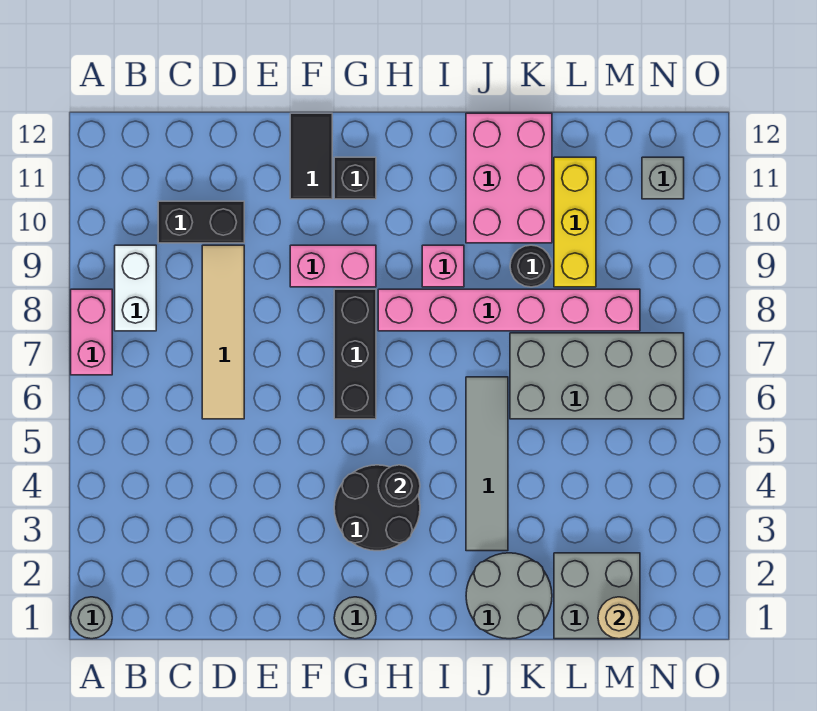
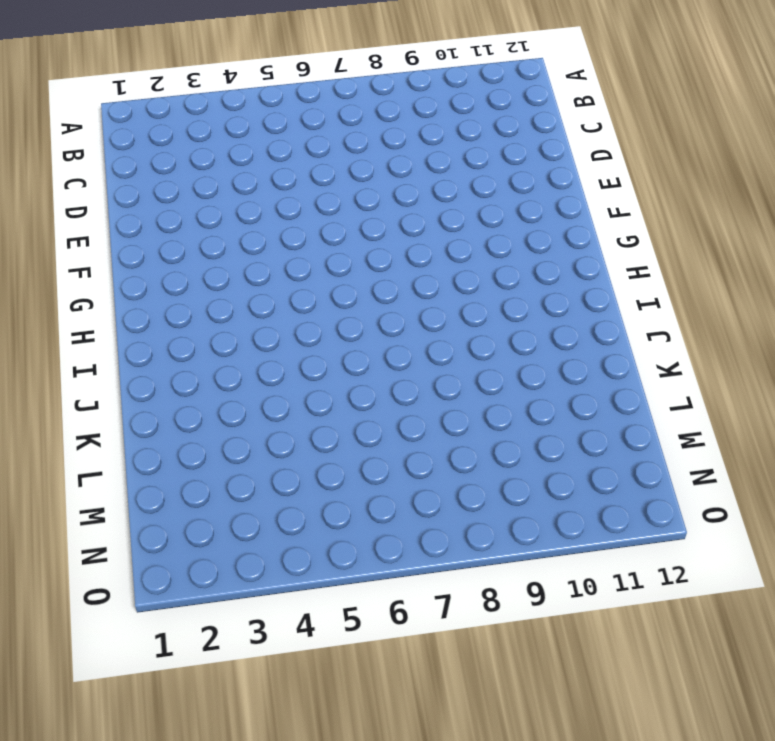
none -> grey 1x1 round brick [71,597,112,639]
none -> pink 1x2 brick [71,289,112,375]
none -> white 1x2 brick [115,245,156,331]

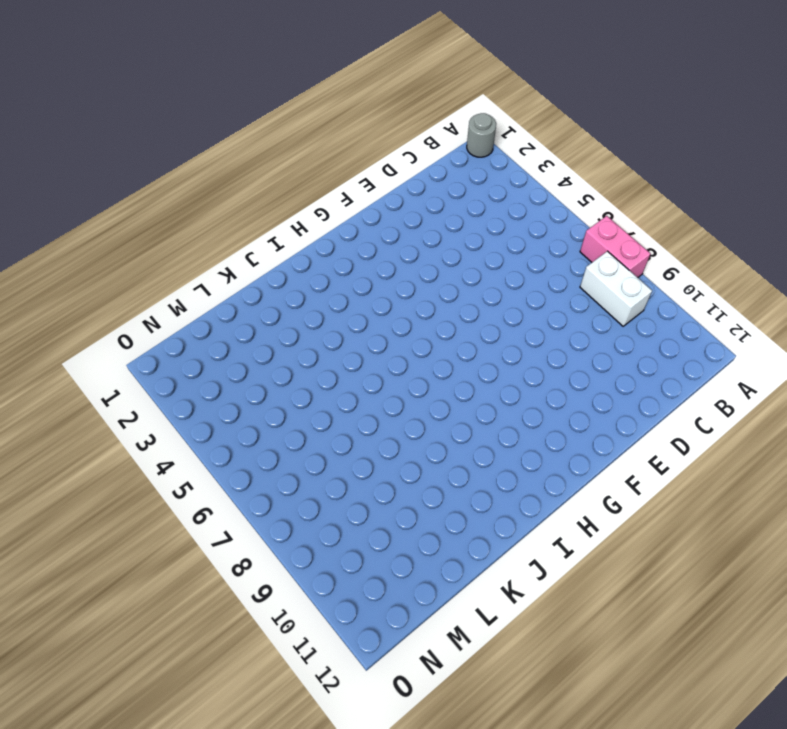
none -> black 1x2 brick [158,201,244,243]
none -> tan 1x4 tile [202,245,244,419]
none -> pink 1x2 brick [290,245,376,287]

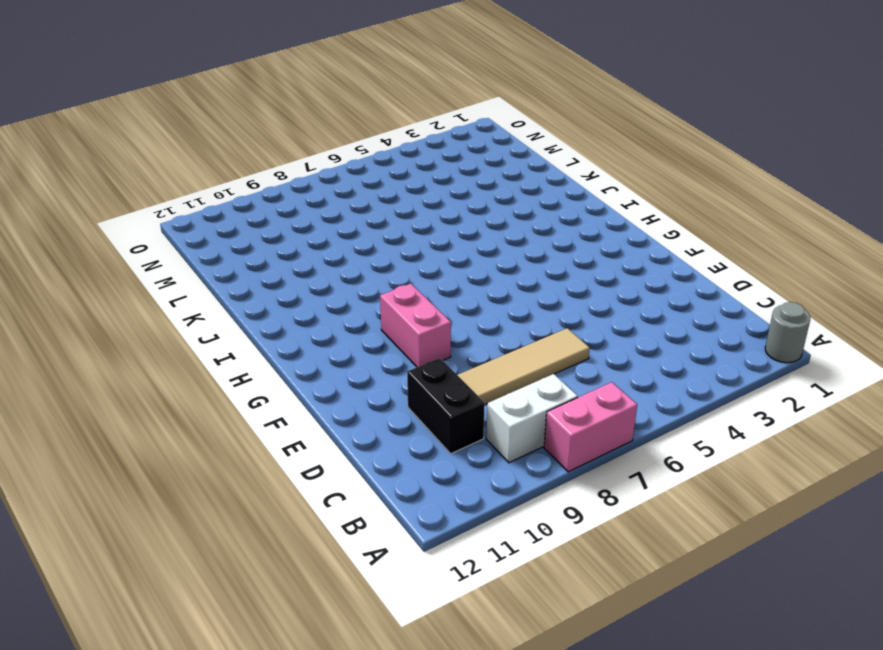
none -> black 1x2 tile [290,113,332,199]
none -> grey 1x1 round brick [334,597,376,639]
none -> black 2x2 round brick [334,465,420,551]

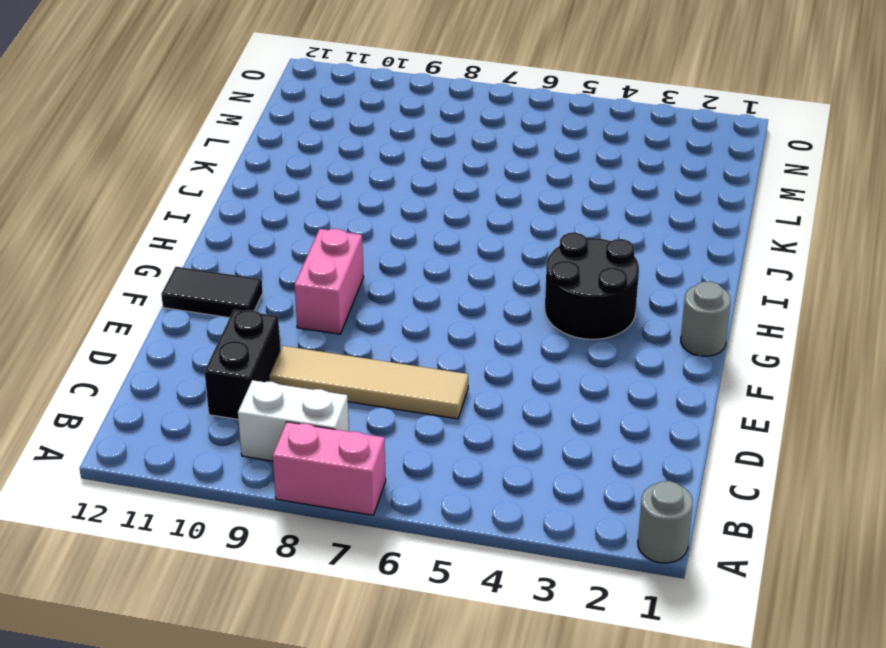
none -> black 1x3 brick [334,289,376,419]
none -> black 1x1 brick [334,157,376,199]
none -> pink 1x6 brick [378,289,640,331]

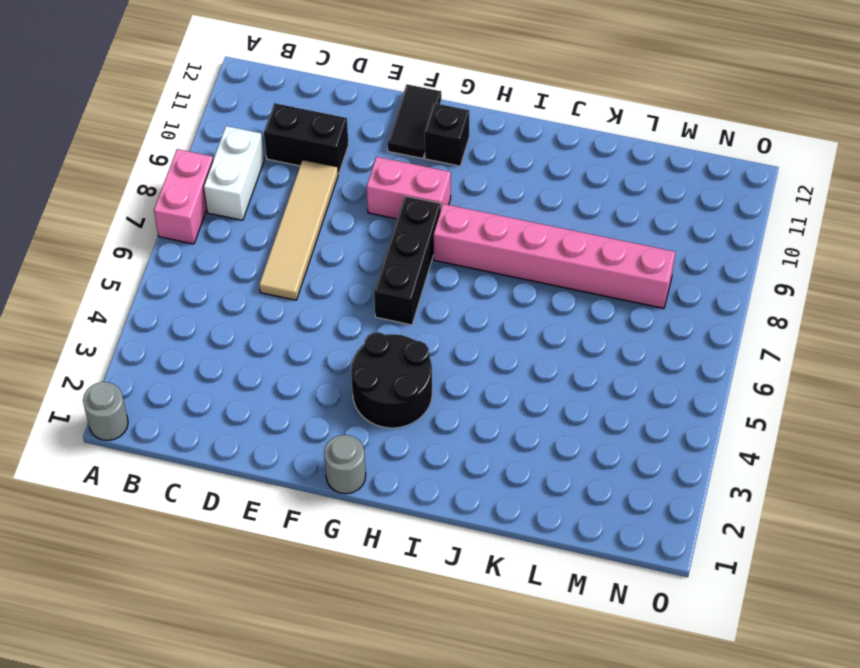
none -> pink 1x1 brick [422,245,464,287]
none -> grey 2x2 round brick [466,553,552,639]
none -> grey 1x4 tile [466,377,508,551]

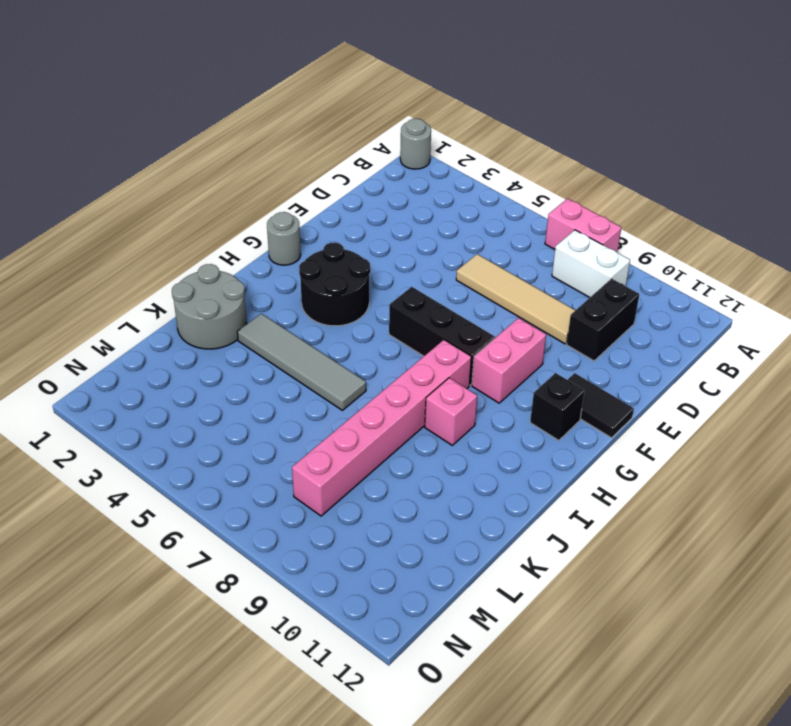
none -> pink 2x3 brick [466,113,552,243]
none -> grey 2x4 brick [510,333,684,419]
none -> black 1x1 round brick [510,245,552,287]

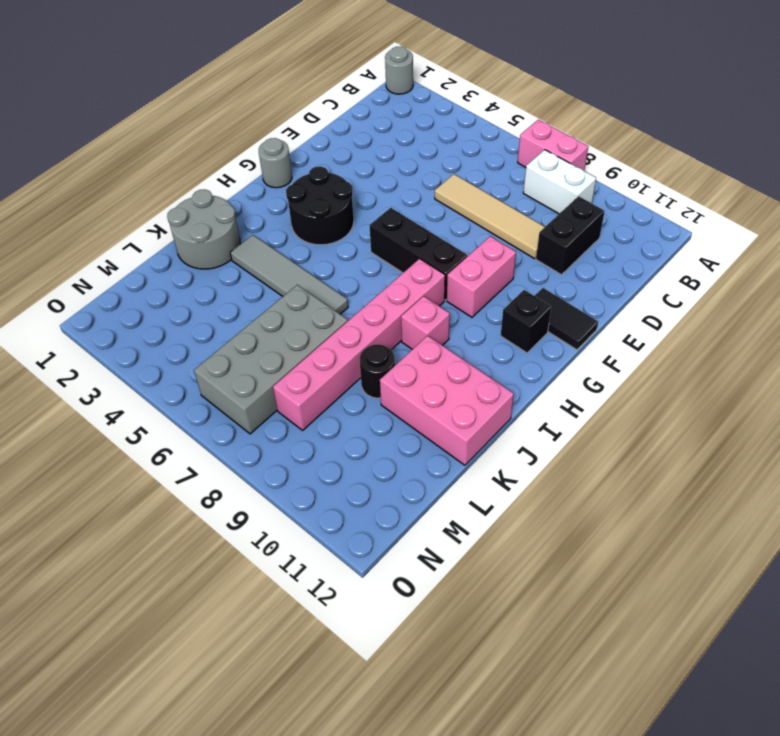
none -> grey 2x2 brick [554,553,640,639]
none -> yellow 1x3 brick [554,157,596,287]
none -> grey 1x1 brick [642,157,684,199]

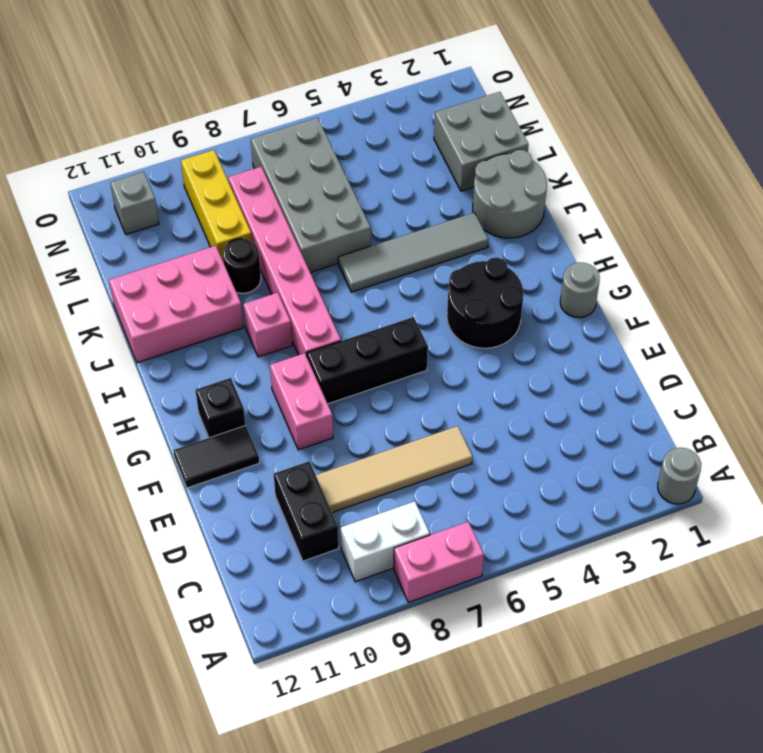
yellow 1x3 brick [181,150,252,261] -> yellow 1x3 brick turned to [554,157,596,287]
none -> black 1x1 round brick [378,465,420,507]
none -> tan 1x1 round brick [598,597,640,639]

